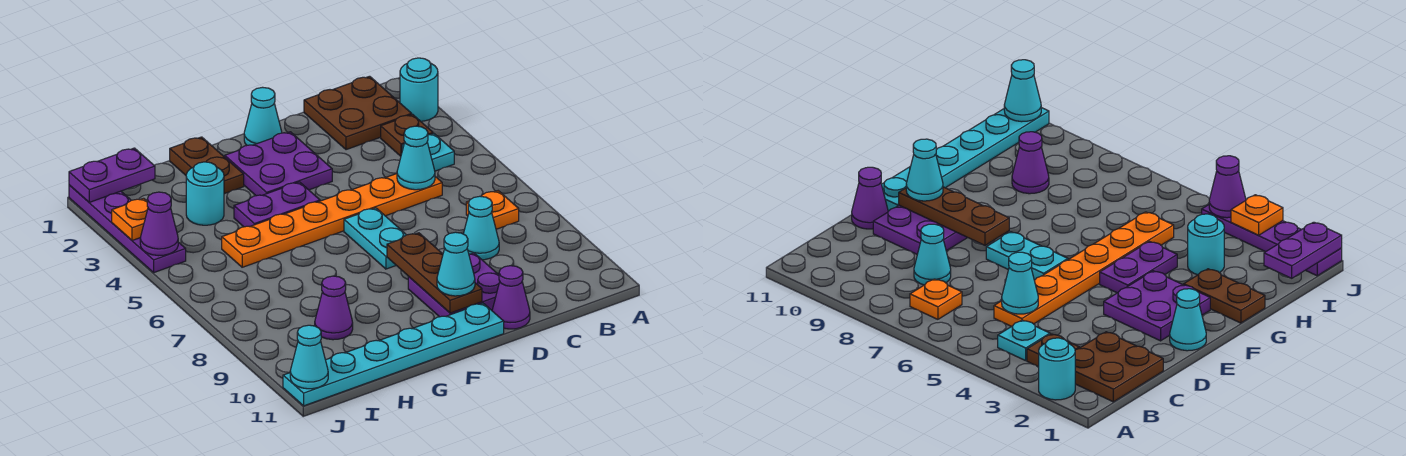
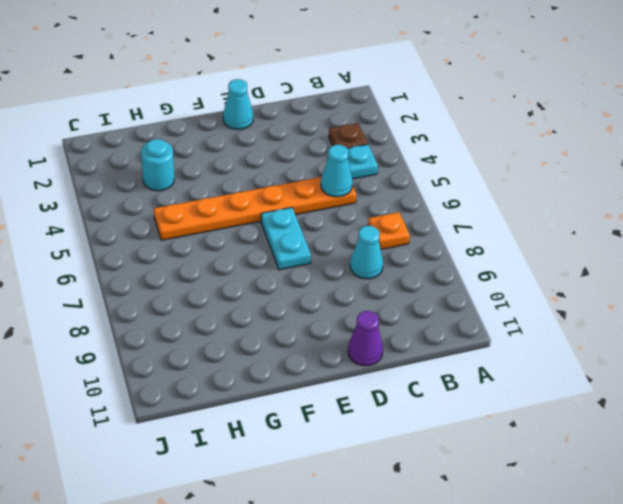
none -> cyan 1x1 round brick [400,58,438,121]
none -> brown 2x2 plate [304,76,412,150]
none -> purple 2x2 plate [408,253,500,317]

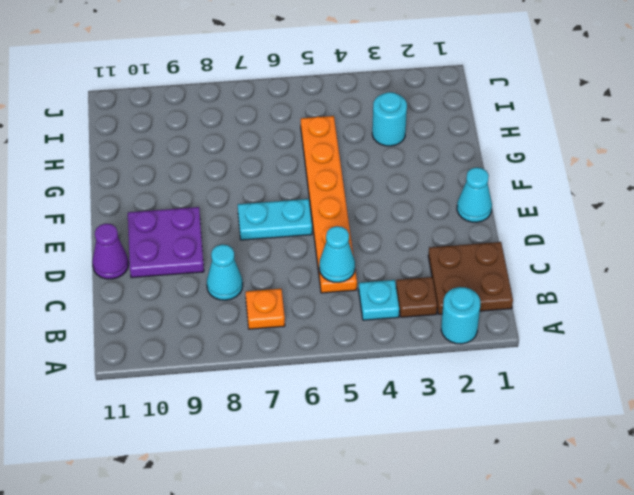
none -> purple 2x2 plate [225,132,332,196]
none -> cyan 1x6 plate [283,303,504,406]
none -> purple 1x2 plate [234,182,320,227]

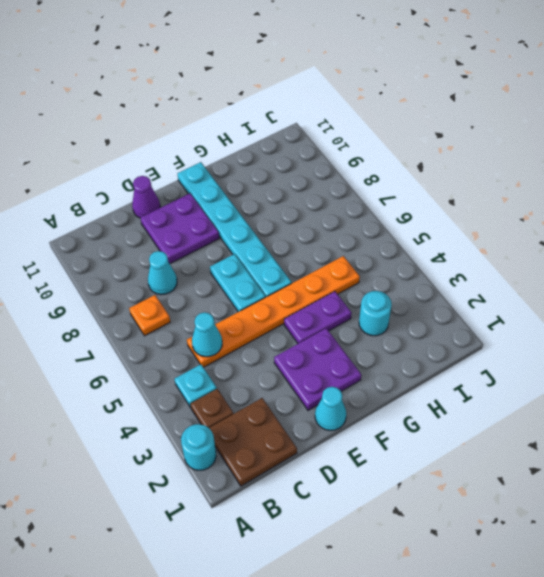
cyan 1x6 plate [178,162,292,297] -> cyan 1x6 plate turned to [283,303,504,406]
none -> brown 1x2 plate [170,137,244,194]
none -> purple 1x1 cone [315,276,353,340]
none -> purple 1x4 plate [69,185,186,272]

